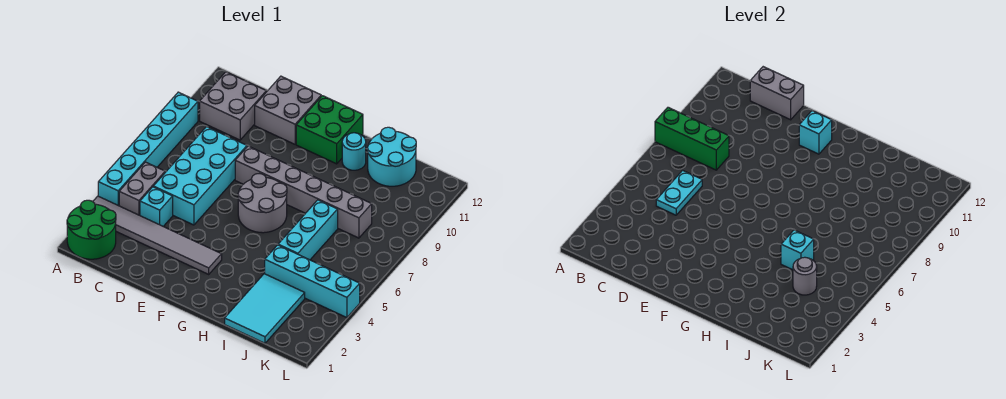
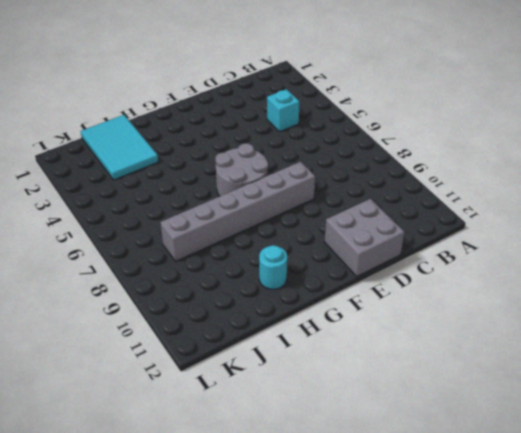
none -> green 2x2 round brick [67,200,116,259]
none -> grey 1x6 tile [93,196,222,274]
none -> cyan 1x6 brick [98,92,198,206]

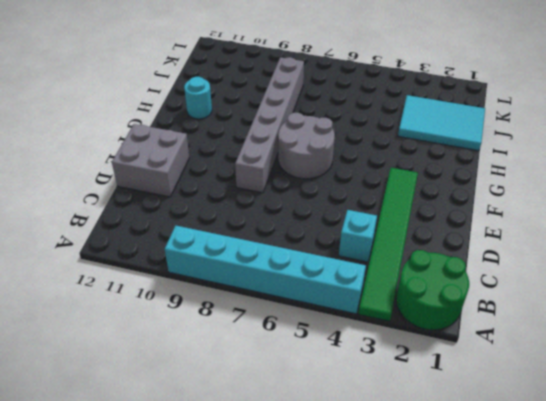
green 1x6 tile [358,168,418,321] -> grey 1x6 tile [93,196,222,274]
none -> grey 1x2 brick [119,162,165,215]
none -> grey 2x2 brick [200,72,266,140]
none -> cyan 2x4 brick [153,127,247,225]

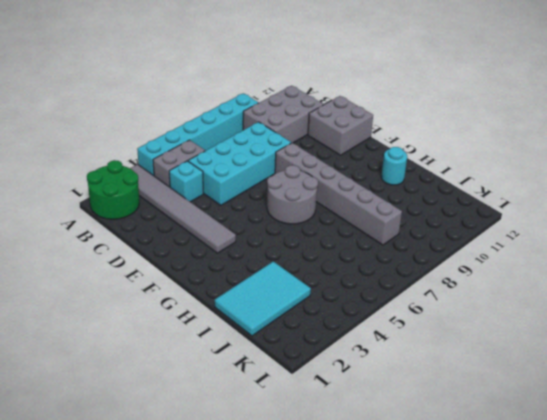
grey 2x3 brick [243,86,324,143] -> grey 2x2 brick [200,72,266,140]
none -> green 2x2 brick [296,96,363,164]
none -> cyan 1x4 brick [265,245,360,318]
none -> cyan 1x3 brick [278,200,338,260]

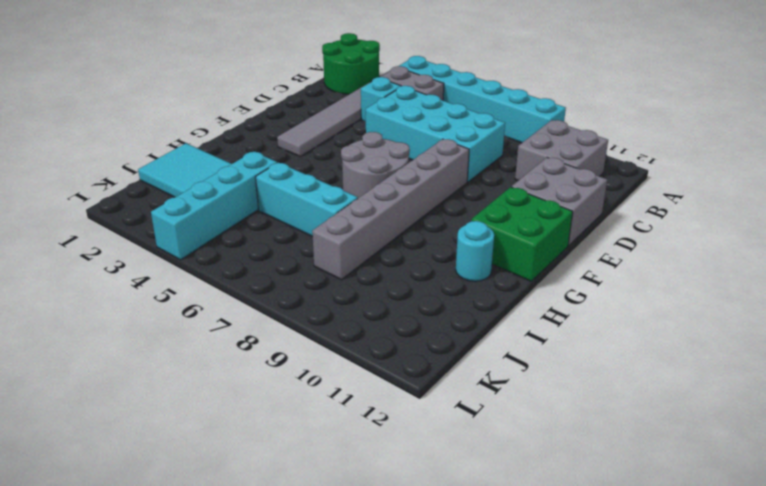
none -> cyan 2x2 round brick [367,127,416,186]
none -> green 1x3 brick [655,107,729,170]
none -> cyan 1x2 plate [656,170,702,215]

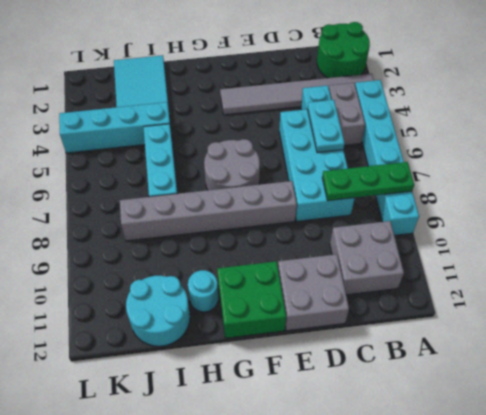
green 1x3 plate [322,162,414,201] -> green 1x3 brick [655,107,729,170]
none -> grey 1x2 brick [750,67,804,120]
none -> cyan 1x1 brick [799,111,832,154]
none -> cyan 1x1 brick [781,230,814,270]

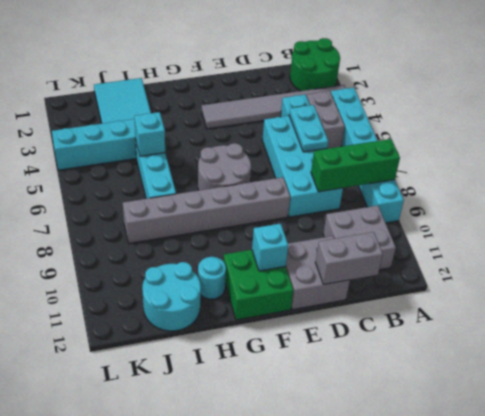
none -> grey 1x1 round brick [793,257,817,295]

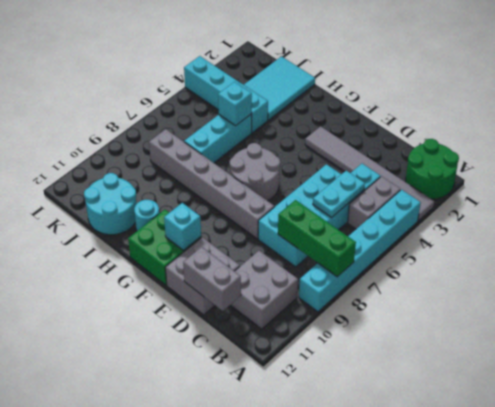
none -> grey 1x1 round brick [793,257,817,295]

